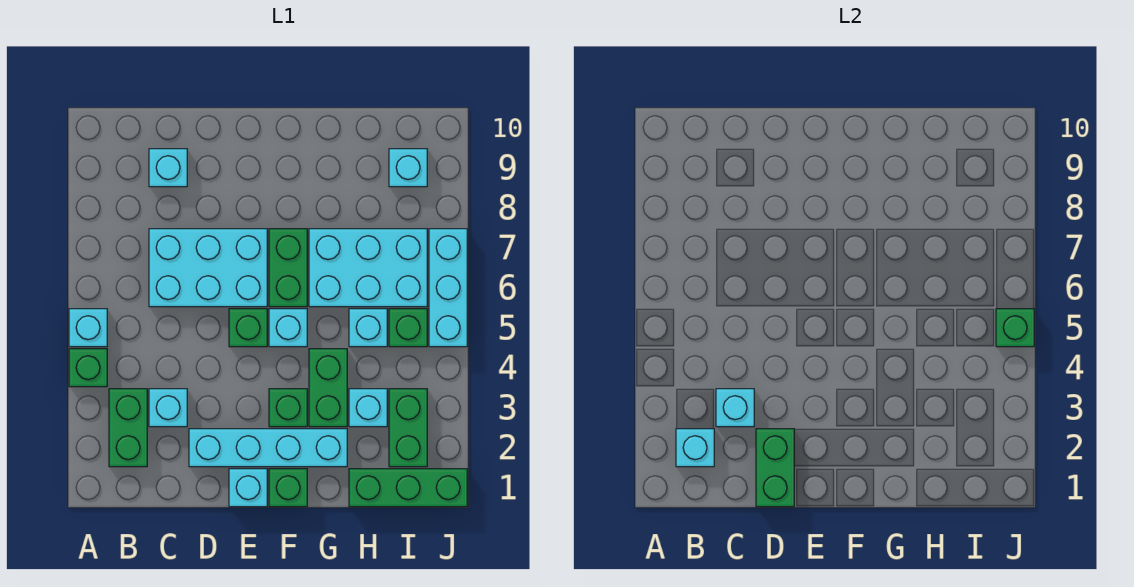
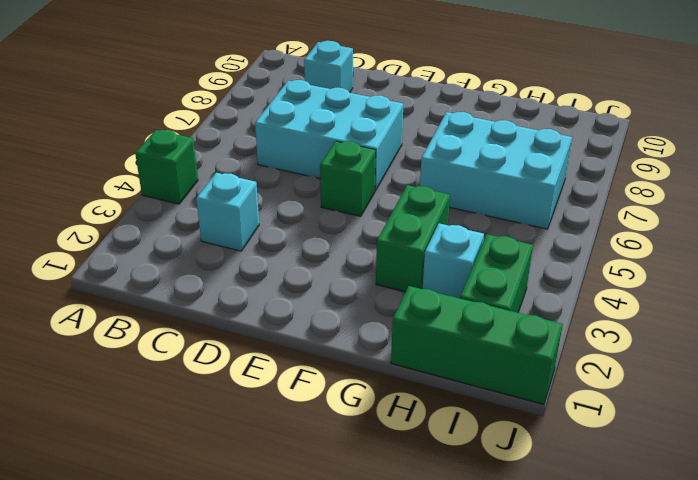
none -> cyan 1x1 brick [69,309,107,347]
none -> green 1x2 brick [109,389,147,467]
none -> cyan 1x4 brick [189,429,347,467]

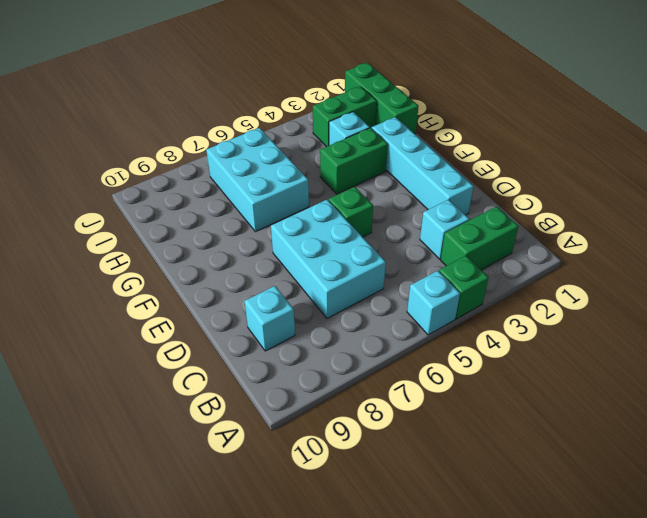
none -> cyan 1x1 brick [229,469,267,507]
none -> green 1x1 brick [269,469,307,507]
none -> green 1x1 brick [269,389,307,427]

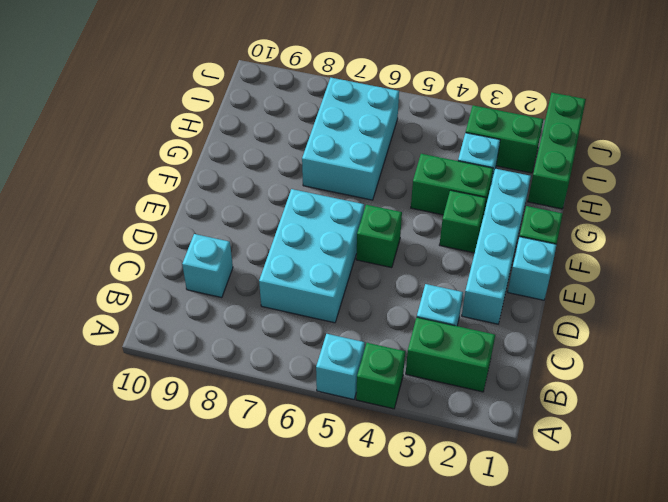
none -> cyan 1x1 brick [269,309,307,347]
none -> green 1x2 brick [269,229,307,307]
none -> cyan 1x1 brick [349,309,387,347]

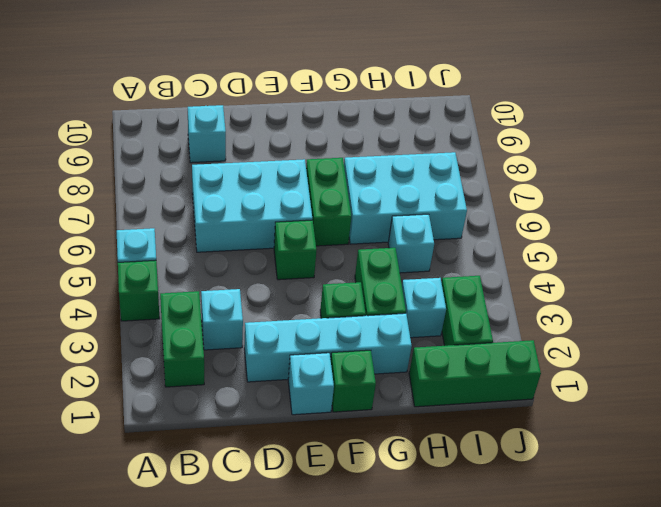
none -> cyan 1x1 brick [269,309,307,347]
none -> green 1x1 brick [389,309,427,347]
none -> cyan 1x1 brick [389,149,427,187]

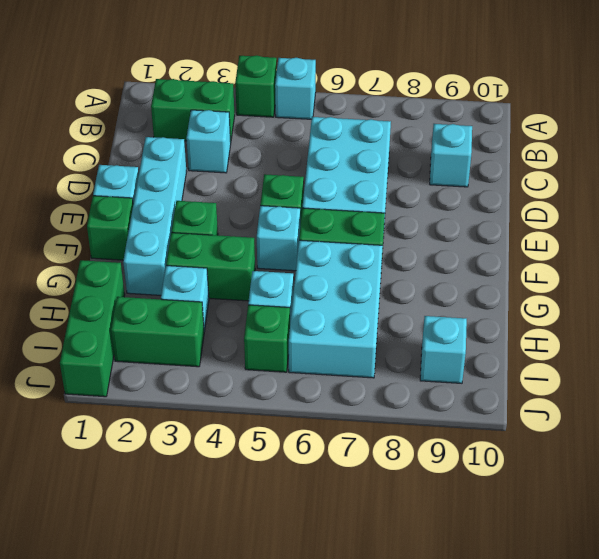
none -> cyan 1x3 brick [429,229,467,347]
none -> cyan 1x1 brick [676,429,714,467]
none -> cyan 1x1 brick [716,389,754,427]

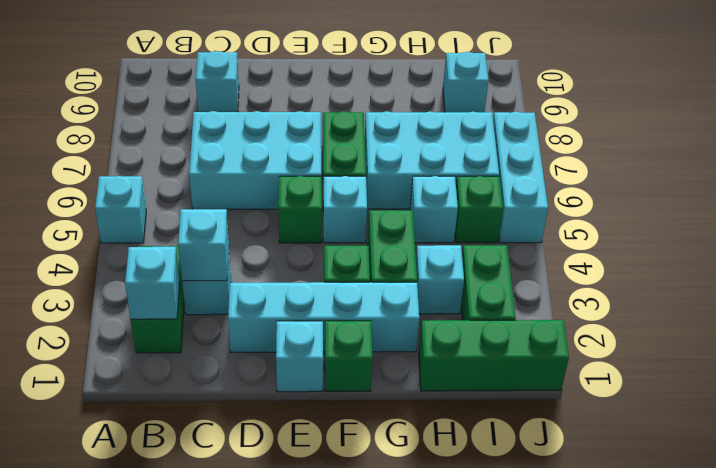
none -> green 1x1 brick [69,349,107,387]
none -> green 1x2 brick [756,429,794,507]
none -> green 1x1 brick [996,309,1034,347]

